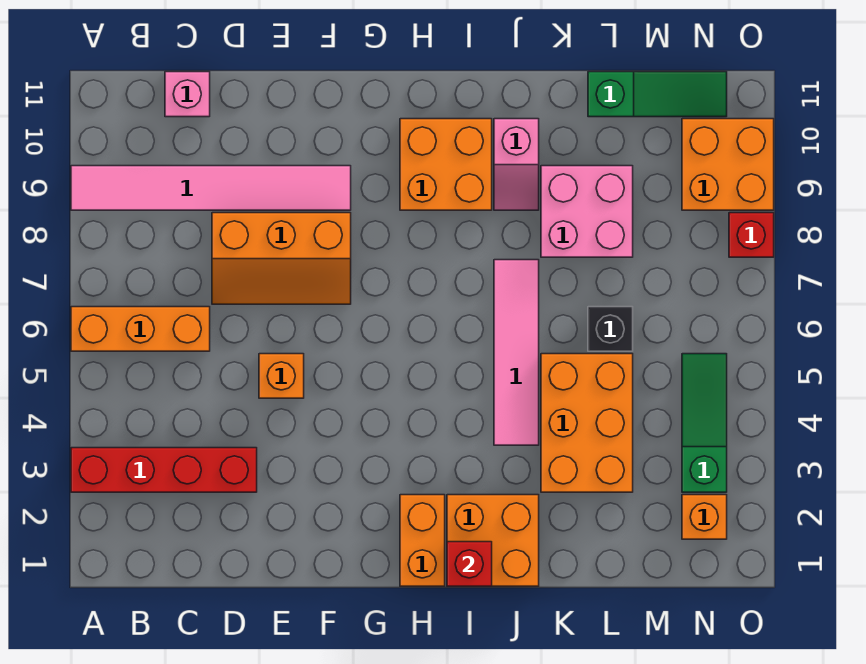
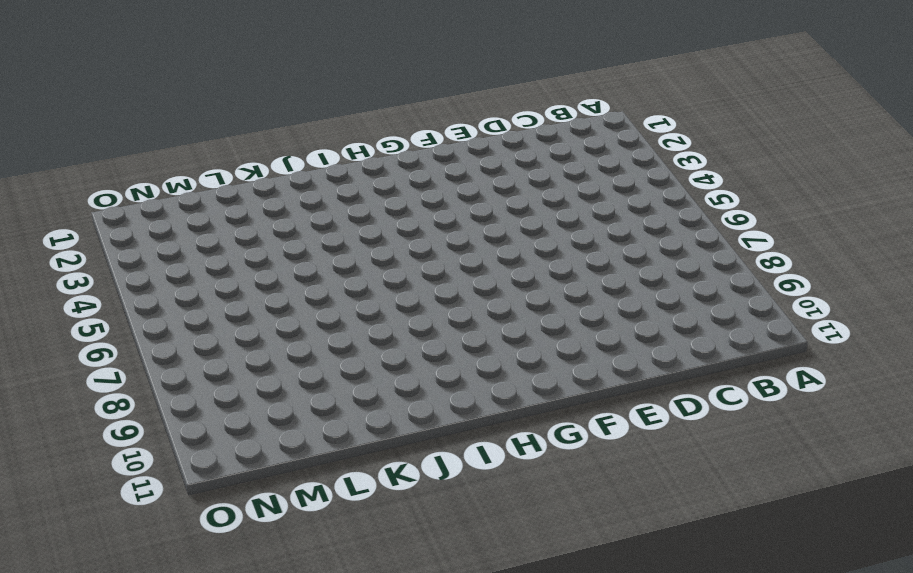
none -> red 1x4 brick [71,448,257,492]
none -> orange 1x3 brick [71,307,210,351]
none -> pink 1x6 tile [71,166,351,210]

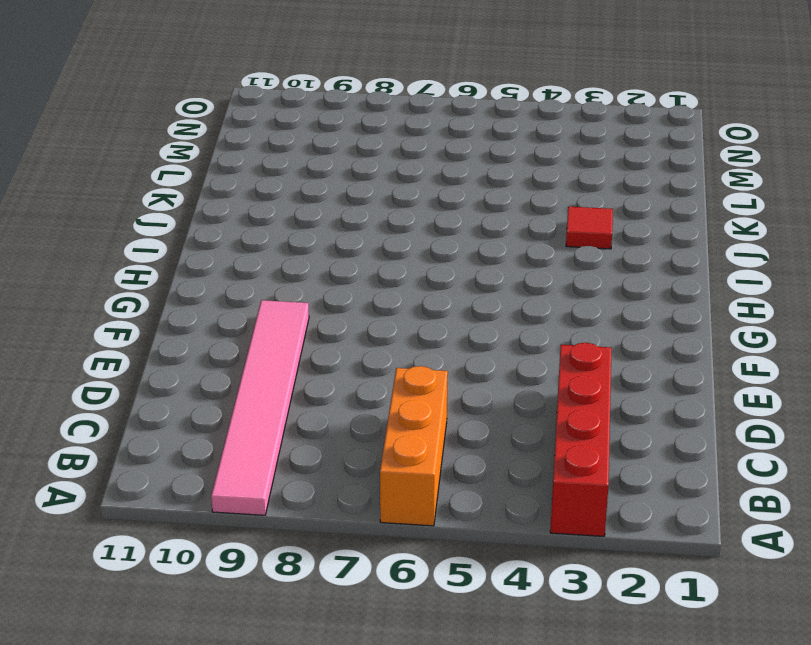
red 1x1 tile [566,207,613,249] -> none
none -> pink 1x1 brick [165,72,210,117]
none -> orange 2x3 slope [212,213,351,304]
none -> orange 1x1 brick [259,354,304,398]

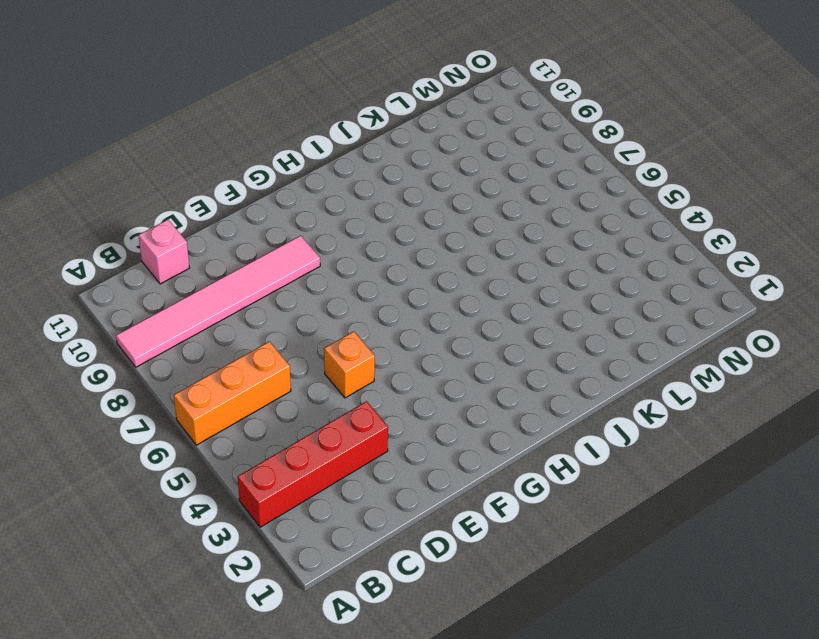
none -> orange 2x3 slope [212,213,351,304]
none -> orange 1x2 brick [400,495,445,586]
none -> orange 2x2 brick [400,119,492,210]

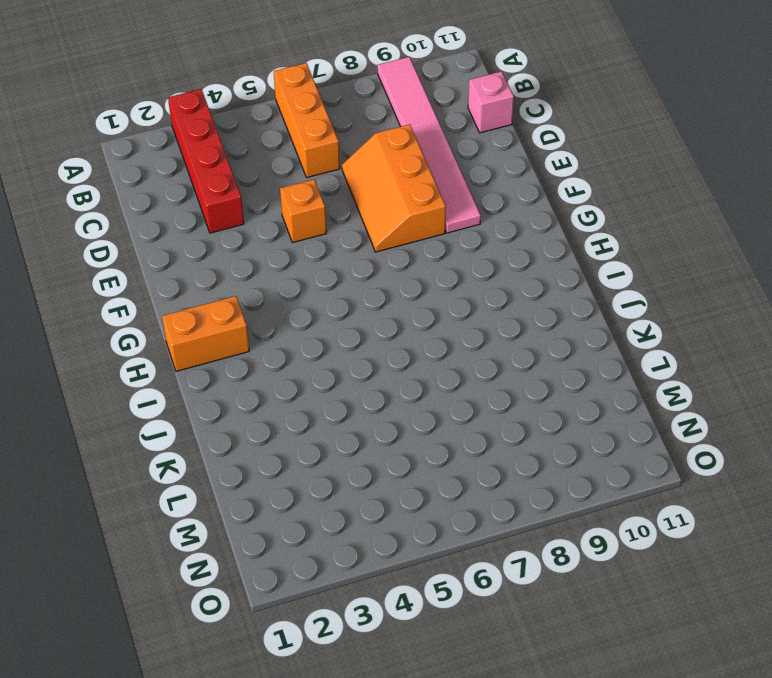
none -> orange 2x2 brick [400,119,492,210]
none -> orange 2x2 brick [447,495,539,586]
none -> pink 1x4 tile [494,260,539,445]

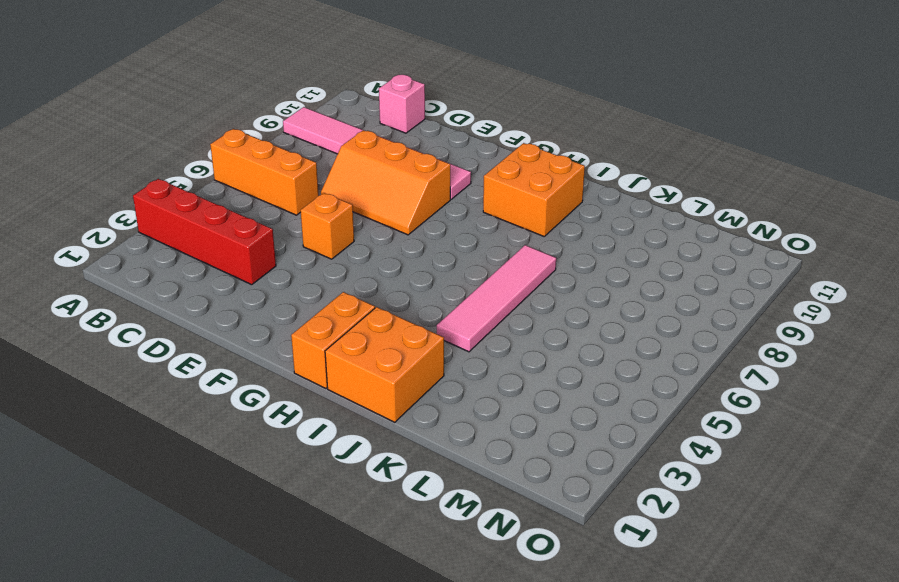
none -> pink 1x2 slope [494,119,539,210]
none -> orange 2x3 brick [541,354,633,492]
none -> pink 2x2 brick [541,166,633,257]

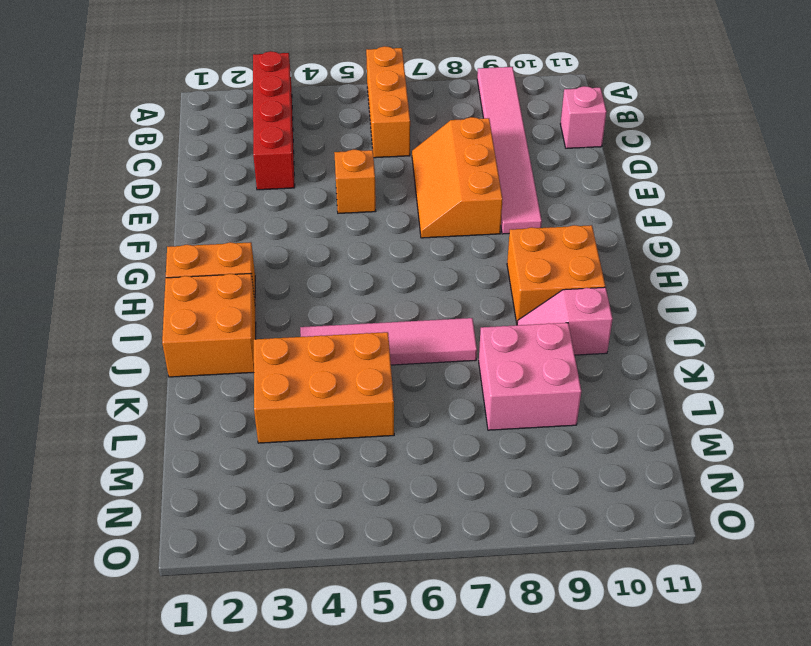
none -> black 1x1 brick [588,307,633,351]
none -> green 1x3 slope [588,72,727,117]
none -> orange 1x1 brick [682,495,727,539]

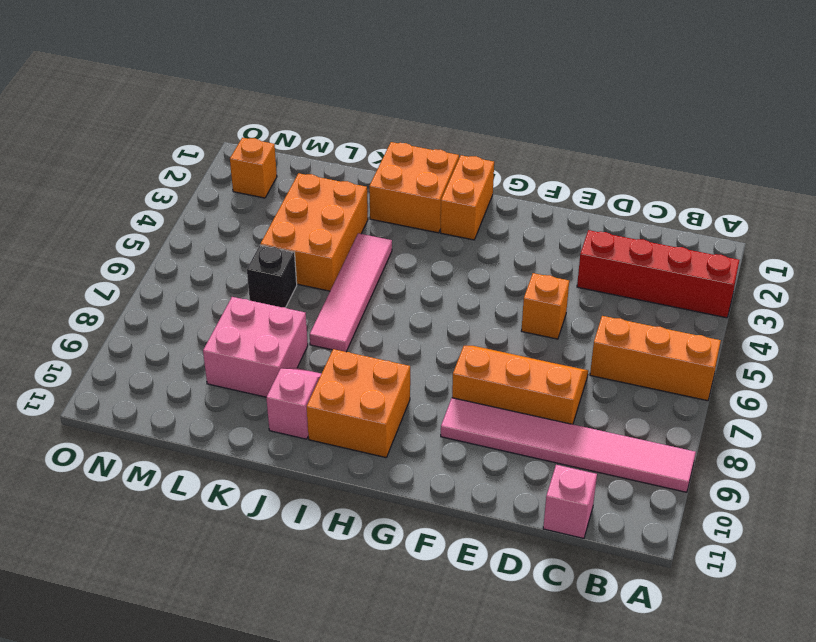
none -> green 1x3 slope [588,72,727,117]
none -> green 1x3 slope [682,354,727,492]
none -> orange 2x2 brick [682,119,774,210]

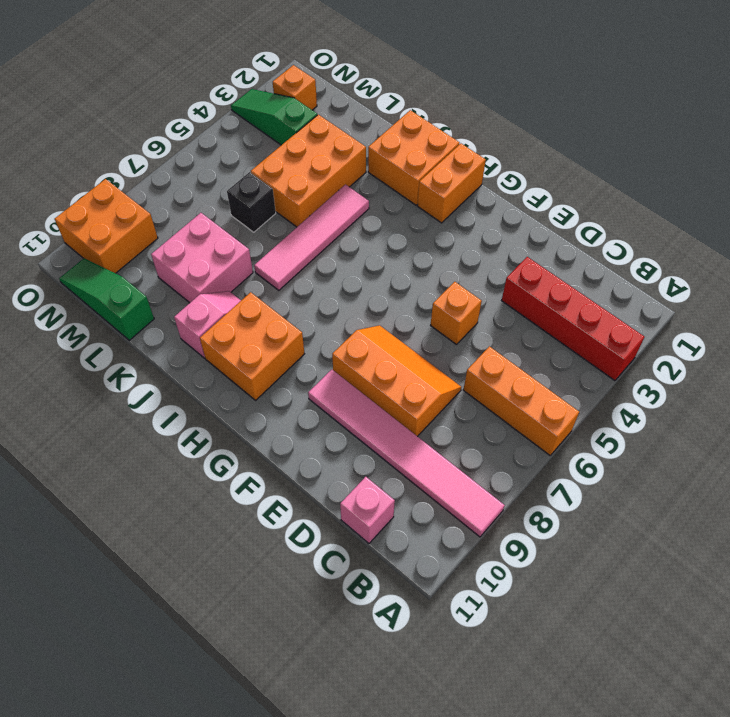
green 1x3 slope [231,89,317,145] -> green 1x3 slope turned to [682,354,727,492]
none -> red 1x1 brick [729,213,774,257]
none -> red 1x1 brick [447,542,492,586]

